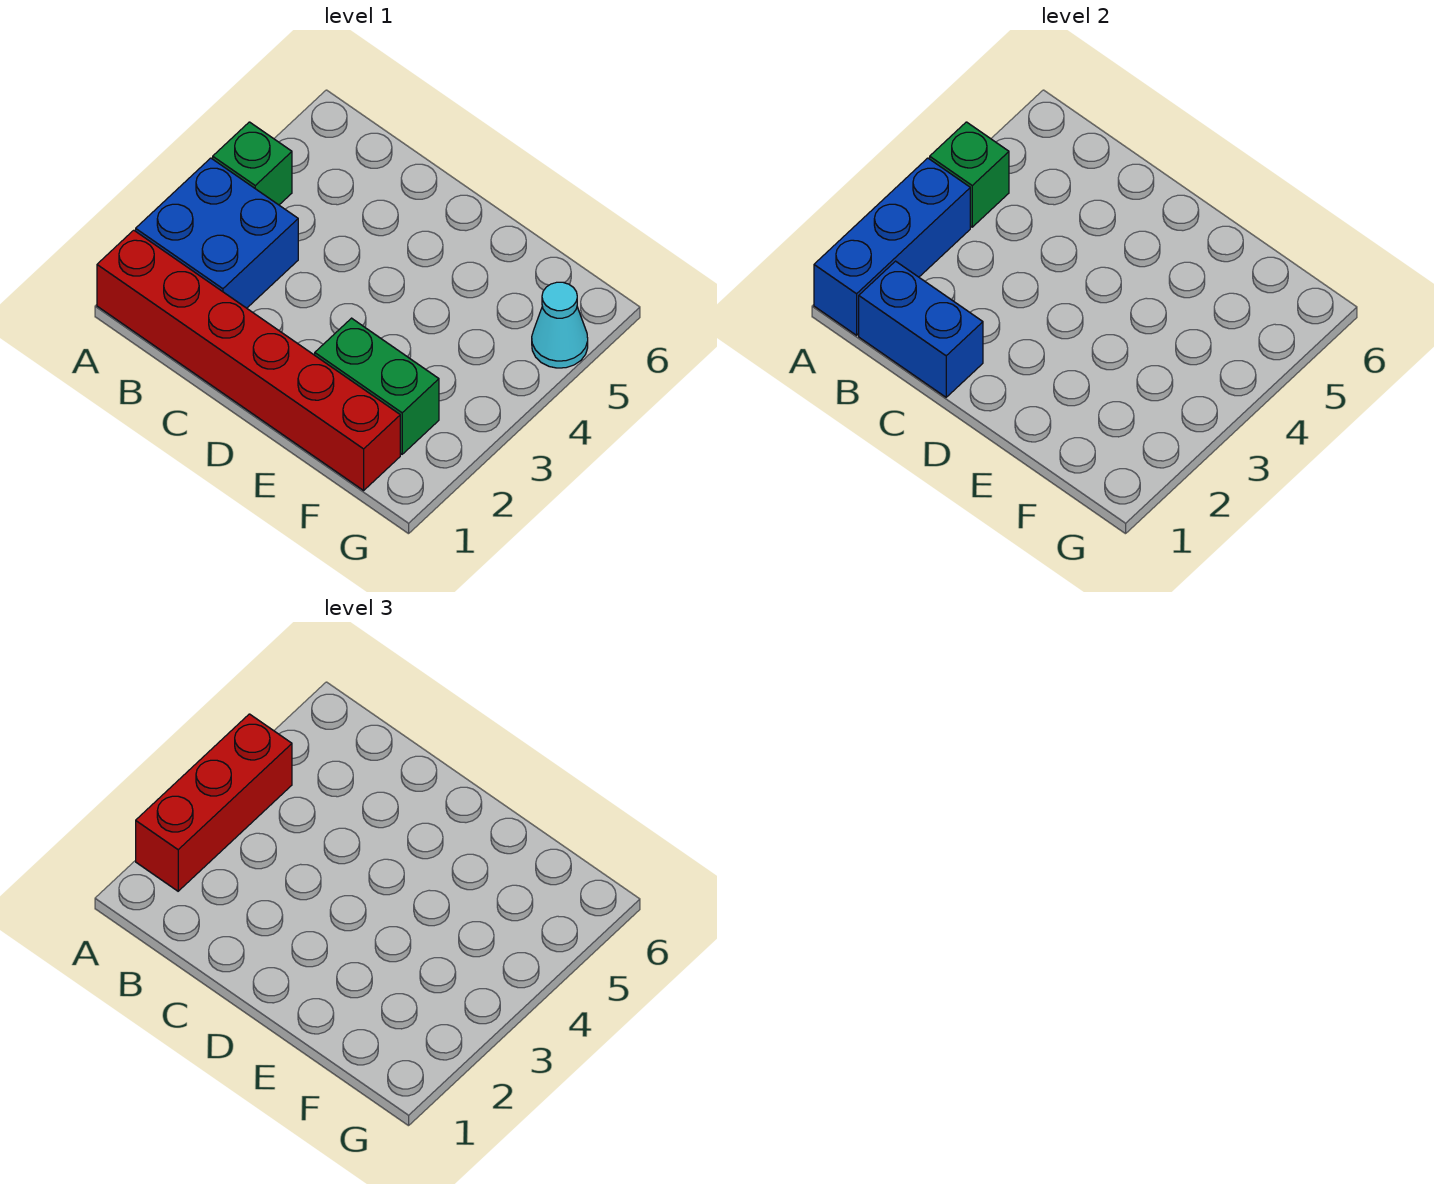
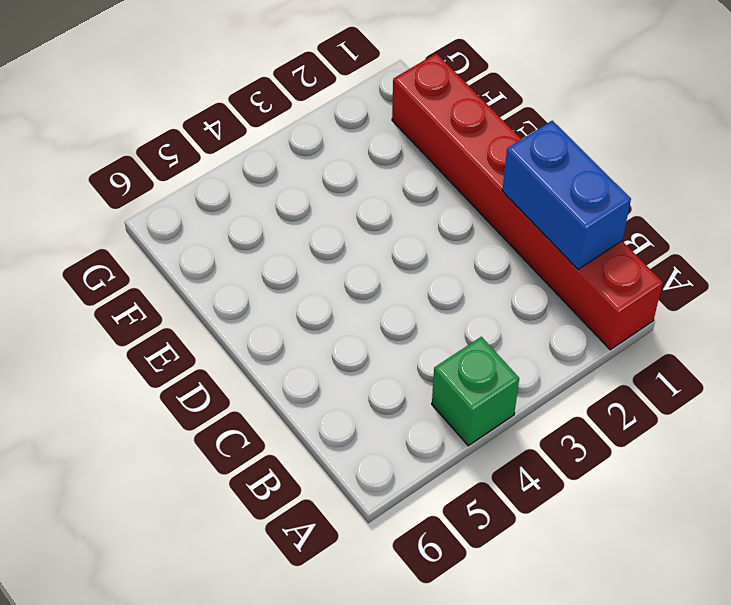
none -> blue 2x2 brick [136,158,298,308]
none -> green 1x2 brick [315,318,439,454]

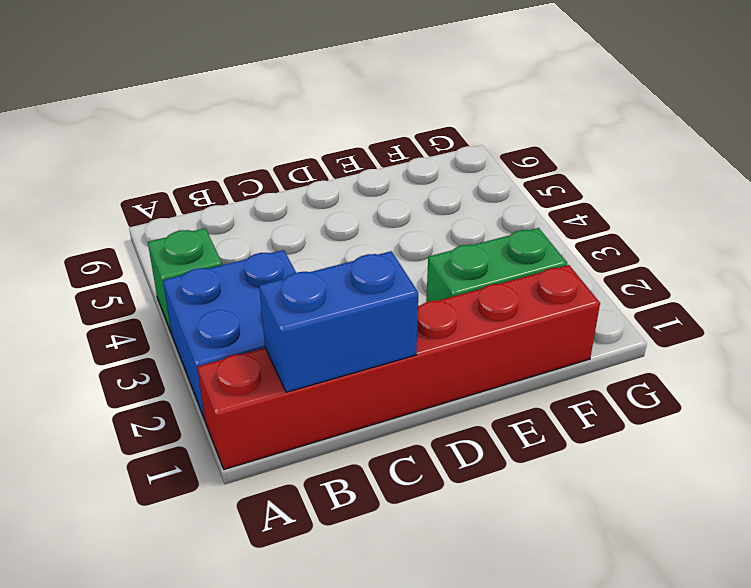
none -> cyan 1x1 cone [532,282,588,368]
none -> blue 1x3 brick [814,158,970,335]

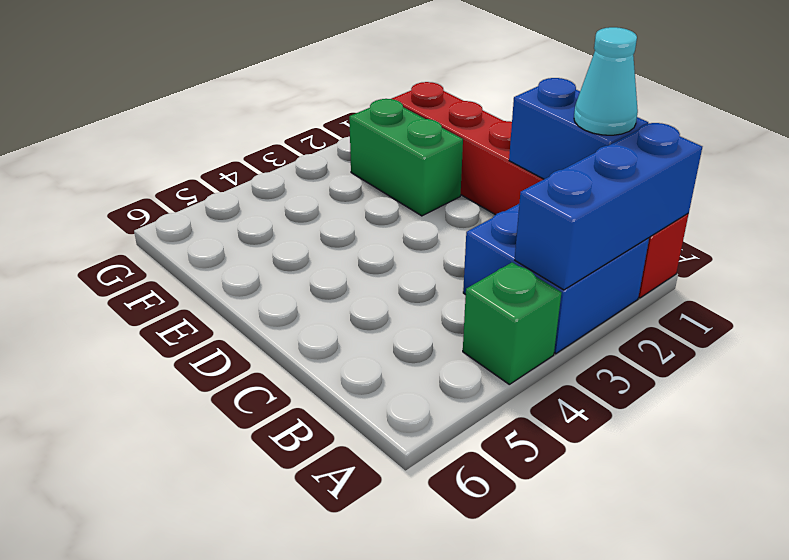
cyan 1x1 cone [574,27,638,135] -> cyan 1x1 cone moved to [532,282,588,368]
none -> green 1x1 brick [930,122,1009,227]
none -> red 1x3 brick [136,714,292,891]

